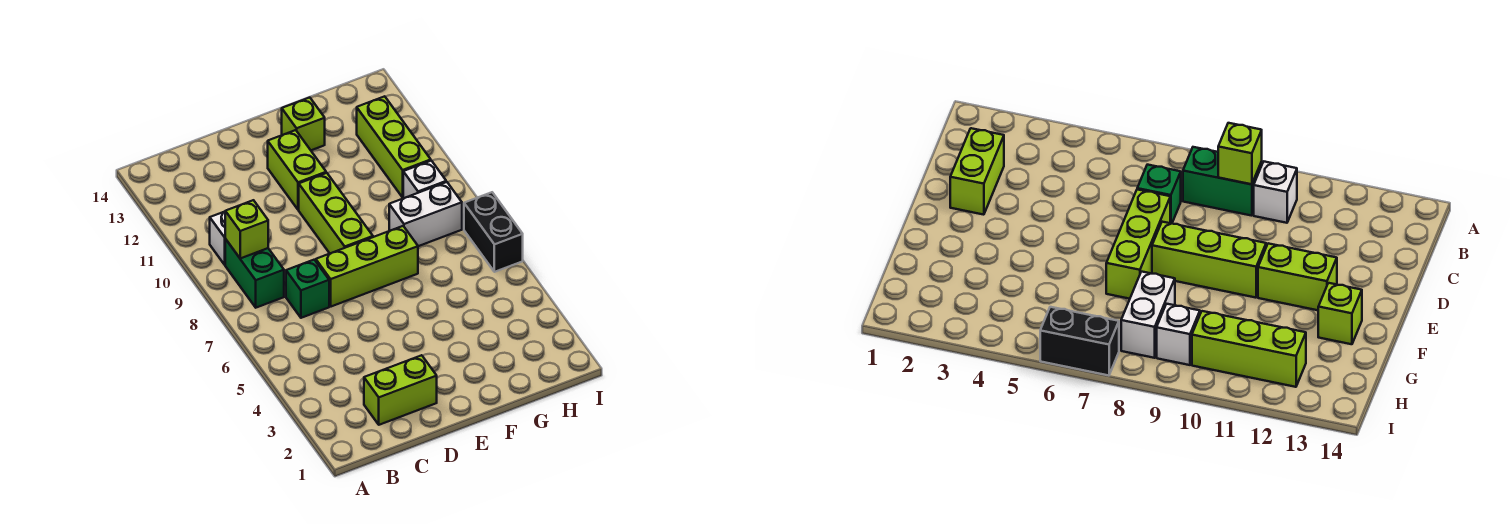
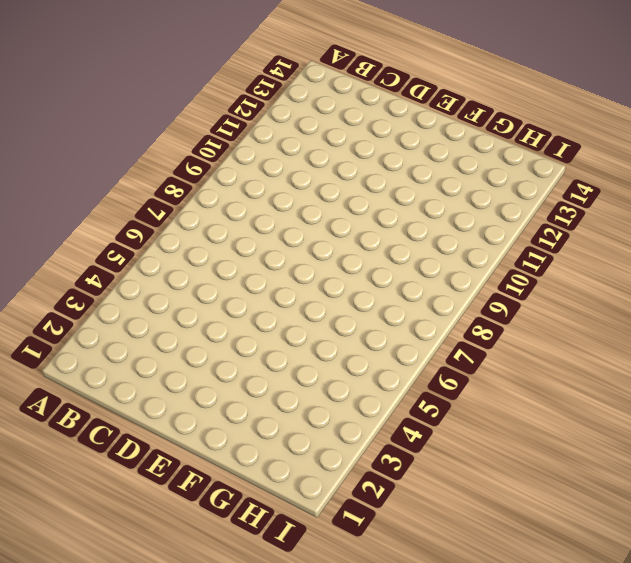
none -> green 1x2 brick [225,239,284,308]
none -> white 1x1 brick [210,212,226,265]
none -> lime 1x2 brick [364,355,437,425]

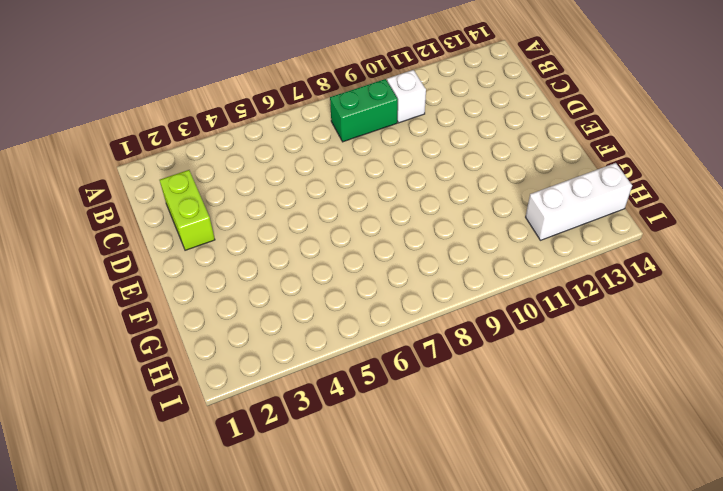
white 1x3 brick [526,163,632,240] -> lime 1x3 brick [357,96,431,197]
none -> green 1x1 brick [286,260,329,318]
none -> lime 1x3 brick [316,226,418,307]
none -> lime 1x3 brick [299,173,373,253]

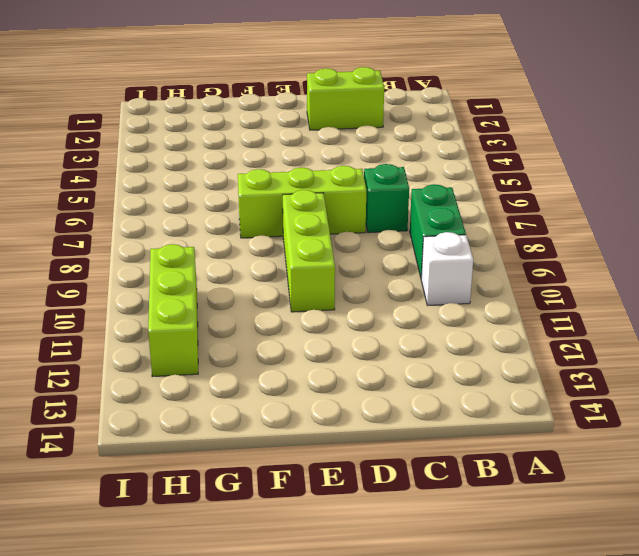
none -> lime 1x2 brick [268,130,326,210]
none -> lime 1x1 brick [282,98,325,150]
none -> white 1x2 brick [389,182,462,246]

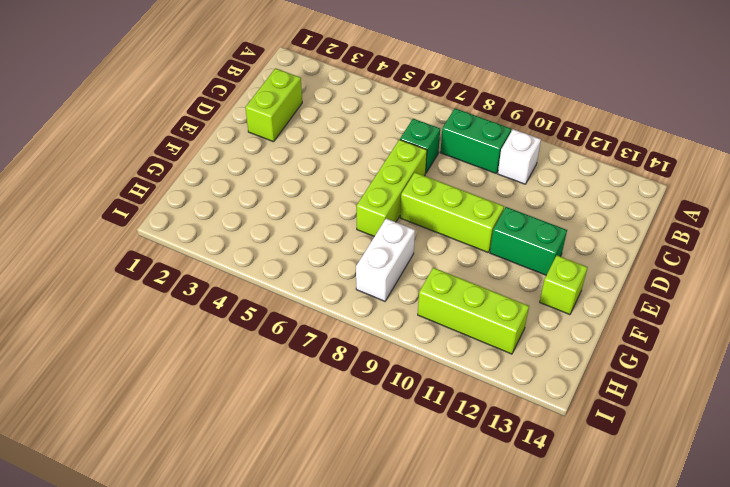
green 1x2 brick [490,207,567,275] -> lime 1x2 brick [268,130,326,210]
none -> white 1x1 brick [403,161,446,198]
none -> black 1x2 brick [464,192,523,272]
none -> lime 1x1 brick [225,200,268,258]

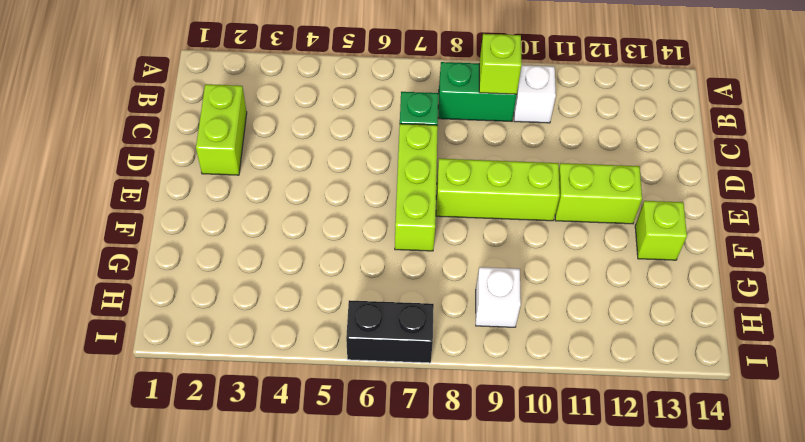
none -> white 1x2 brick [389,182,462,246]
none -> lime 1x3 brick [357,96,431,197]

